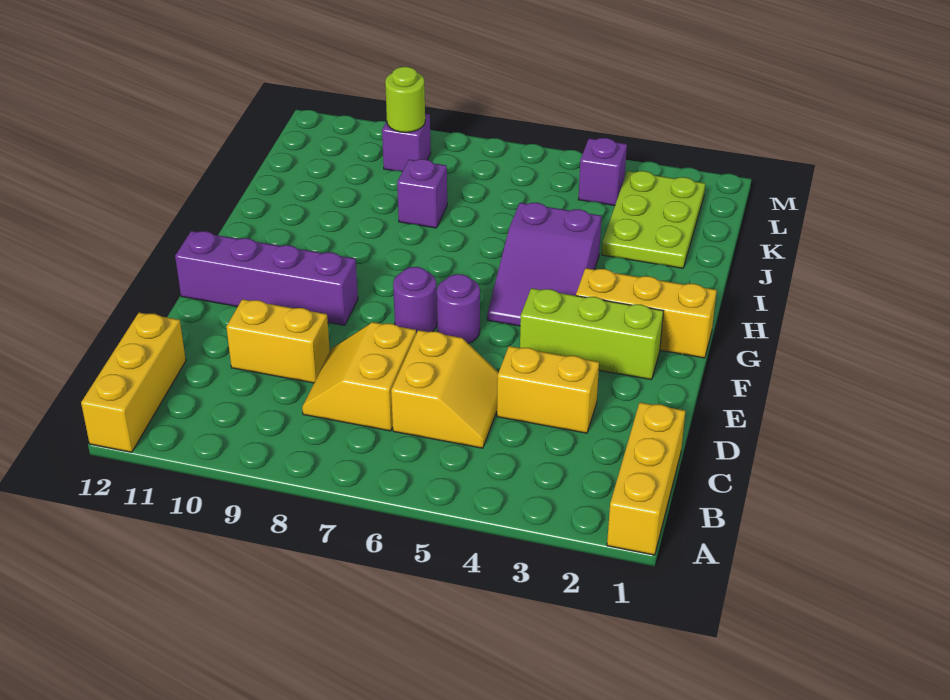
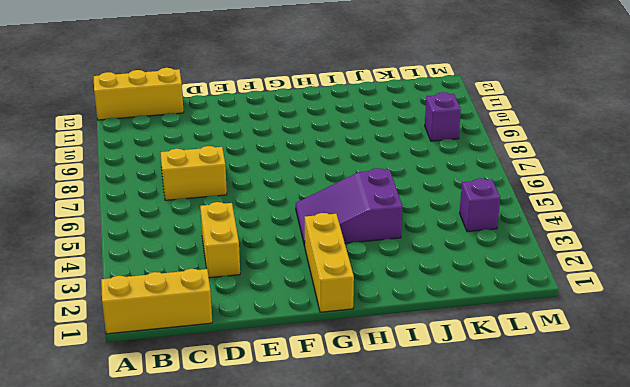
none -> yellow 2x2 slope [391,330,499,448]
none -> yellow 1x2 brick [226,299,330,383]
none -> lime 1x3 brick [520,288,663,380]

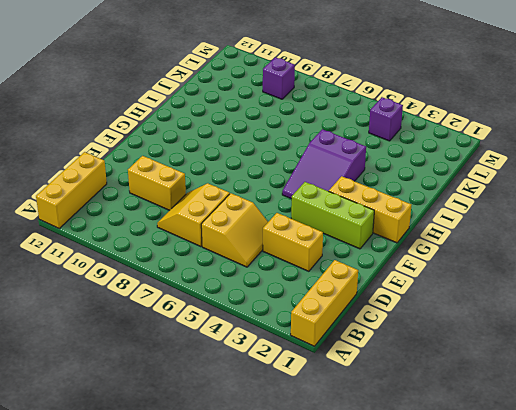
none -> purple 1x1 round brick [437,274,480,343]
none -> purple 1x1 round brick [393,267,437,334]
none -> purple 1x4 brick [175,231,358,325]

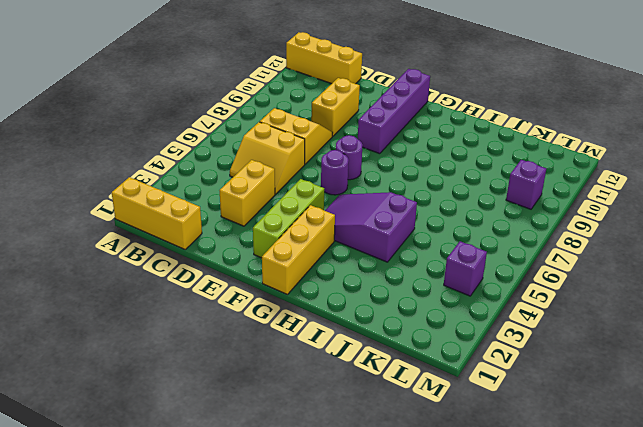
none -> lime 2x3 plate [602,171,705,268]
none -> purple 1x1 brick [397,159,447,228]
none -> lime 1x1 round brick [385,67,425,132]

